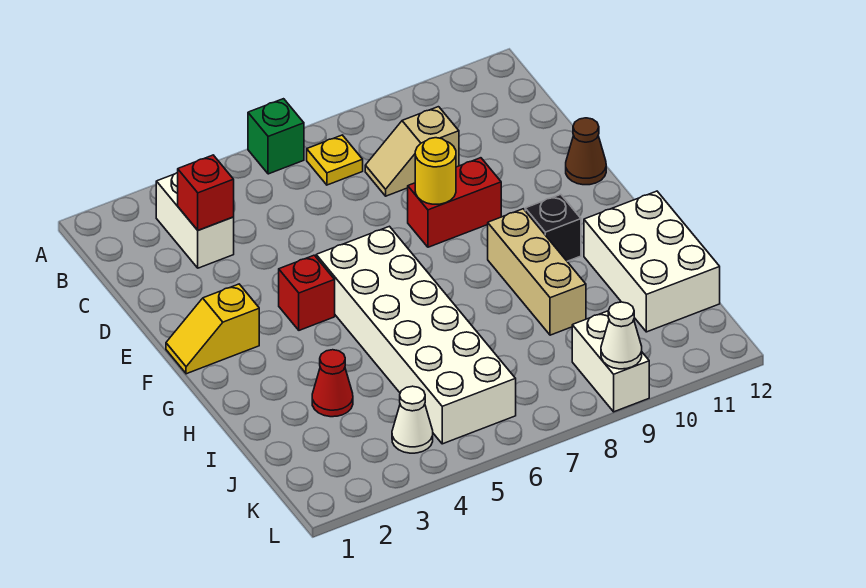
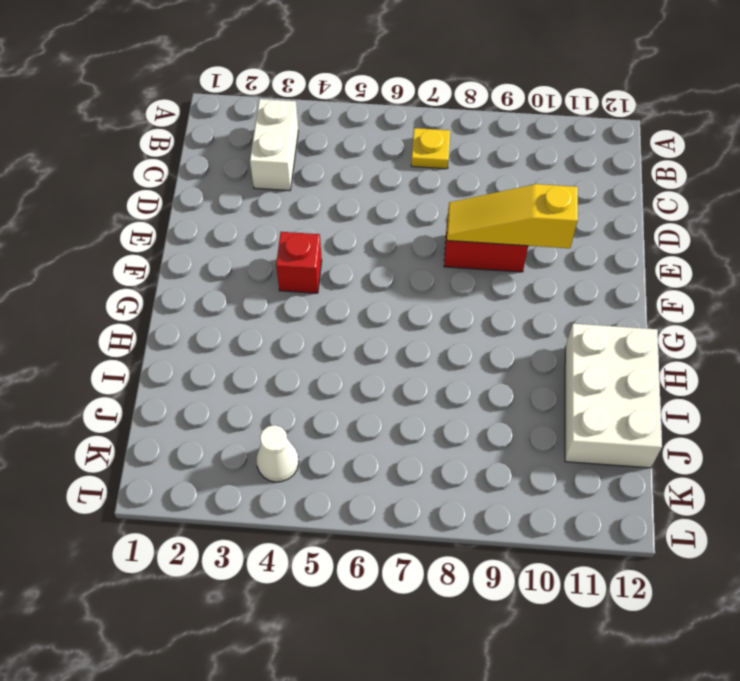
yellow 1x3 slope [447,184,578,248] -> yellow 1x1 round brick [415,138,456,204]
none -> green 1x1 brick [248,99,304,174]
none -> tan 1x2 slope [365,107,459,196]
none -> brown 1x1 cone [566,118,606,185]

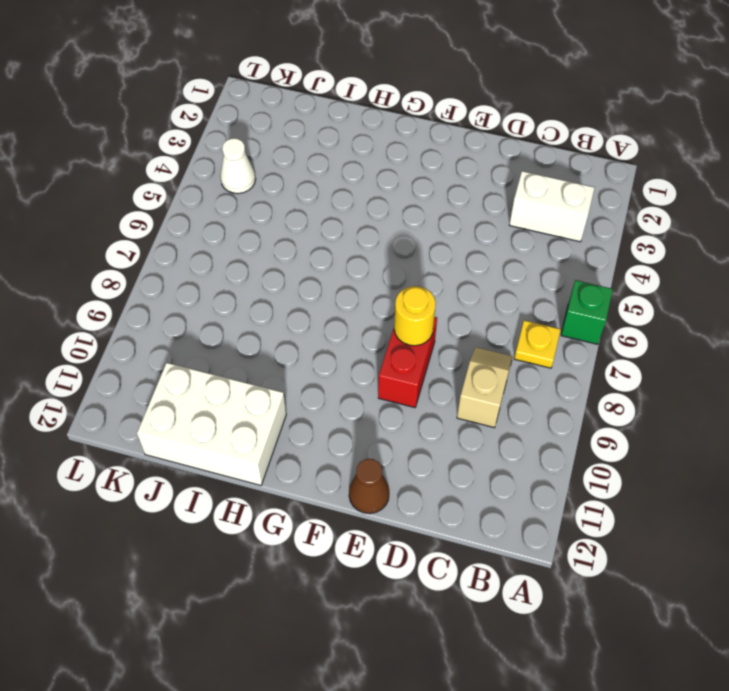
none -> yellow 1x2 slope [166,284,259,374]
none -> red 1x1 brick [279,255,335,330]
none -> white 2x6 brick [316,226,516,444]

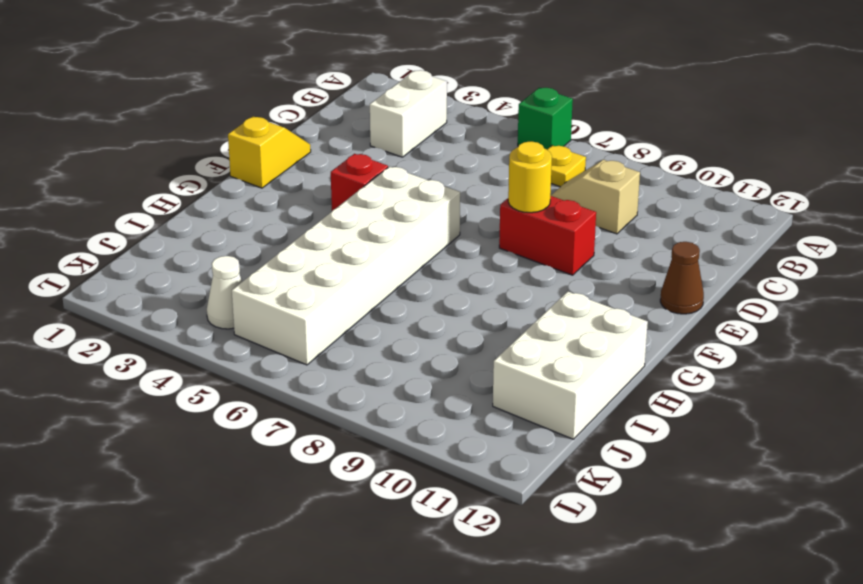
yellow 1x2 slope [228,117,311,188] -> yellow 1x2 slope turned to [166,284,259,374]
none -> tan 1x3 brick [488,209,586,335]
none -> black 1x1 brick [525,194,581,261]
none -> red 1x1 cone [312,350,353,417]

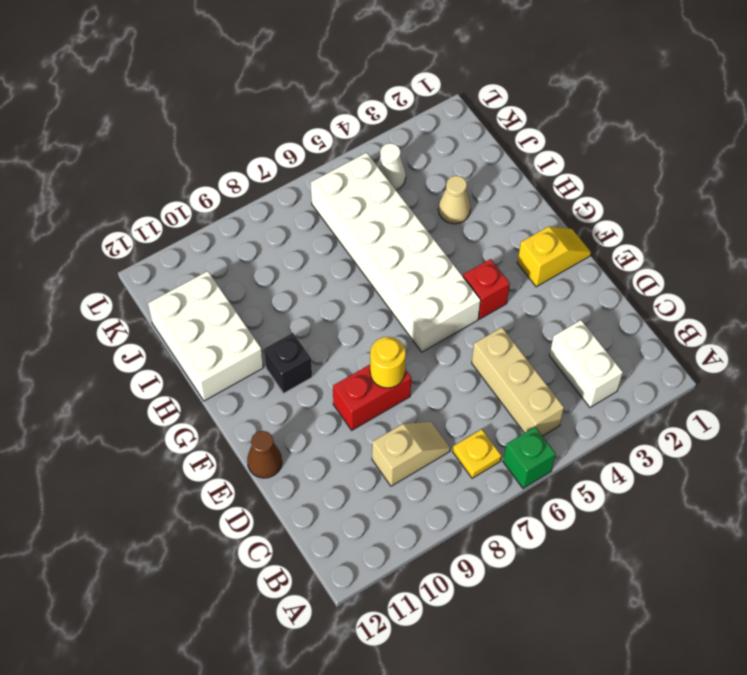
tan 1x3 brick [472,327,564,436] -> tan 1x3 brick moved to [488,209,586,335]
tan 1x1 cone [438,176,471,224] -> red 1x1 cone [312,350,353,417]
none -> white 1x2 brick [572,311,649,412]
none -> red 1x1 brick [178,155,234,230]
none -> white 1x1 cone [601,302,642,369]

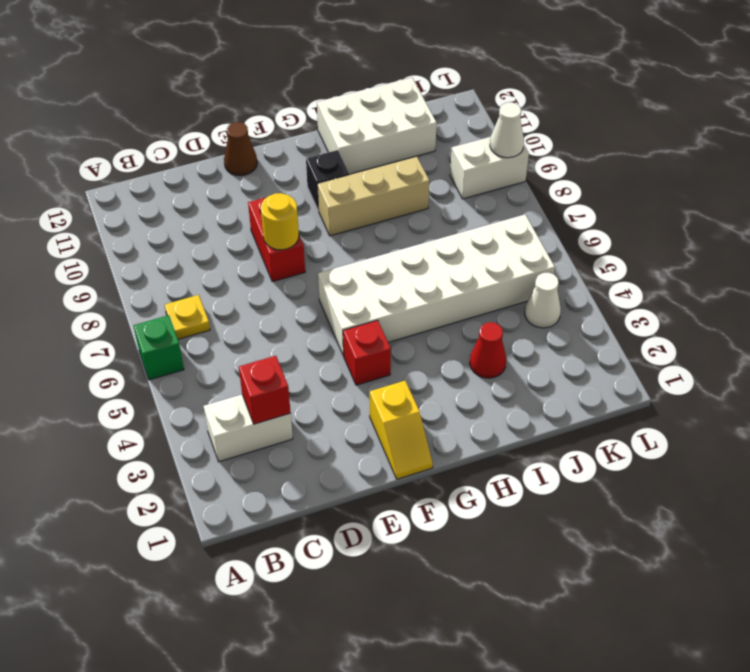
none -> tan 1x2 slope [365,107,459,196]

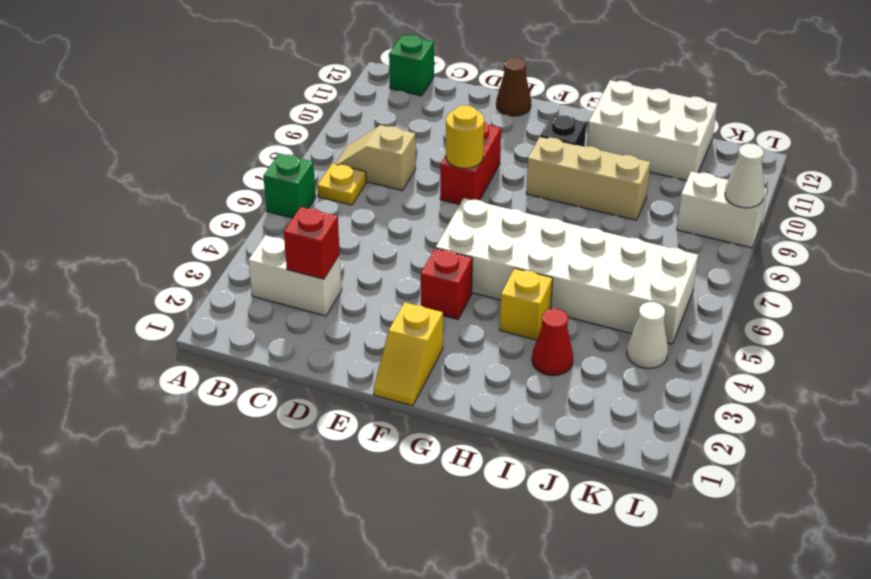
tan 1x2 slope [336,125,416,191] -> tan 1x2 slope turned to [365,107,459,196]
green 1x1 brick [389,35,434,96] -> none
yellow 1x1 brick [500,268,553,340] -> none

